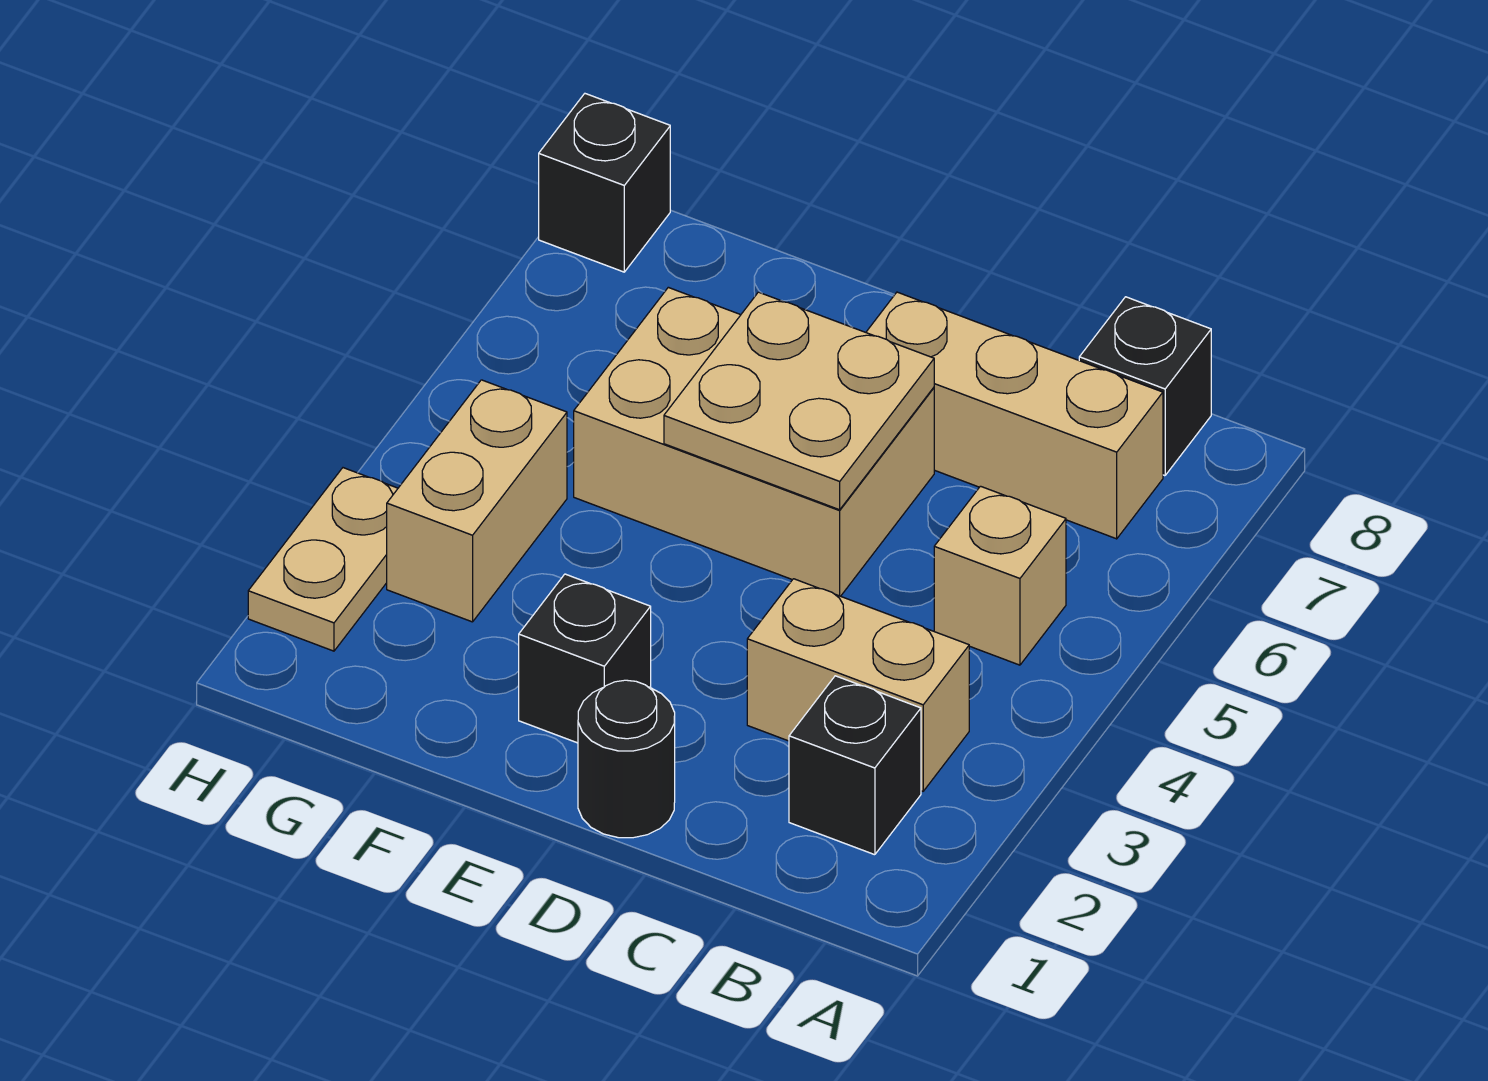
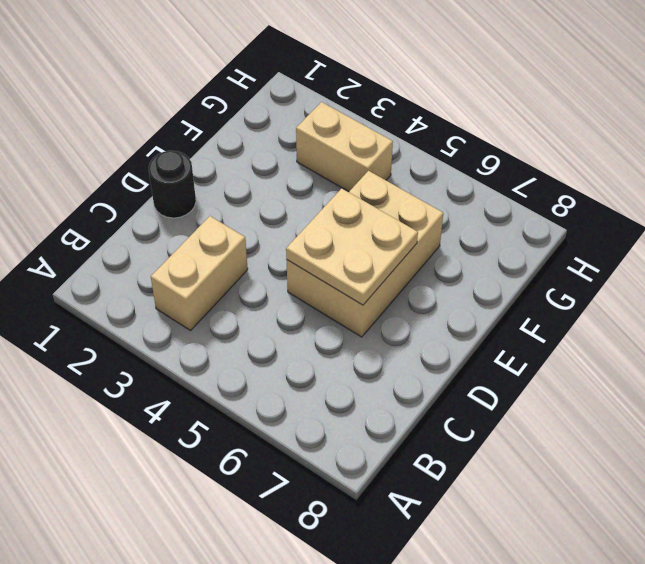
none -> black 1x1 brick [789,676,921,855]
none -> tan 1x1 brick [934,486,1066,665]
none -> tan 1x3 brick [866,292,1163,539]

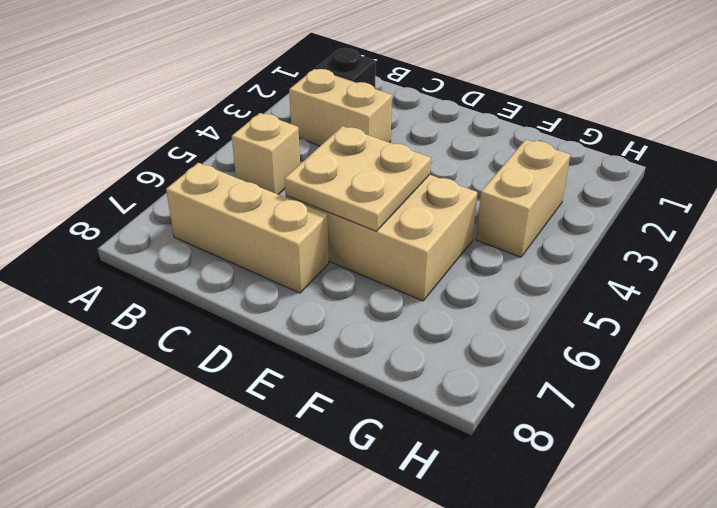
none -> black 1x1 brick [1079,297,1211,476]
none -> black 1x1 round brick [578,680,675,838]
none -> black 1x1 brick [519,574,651,743]

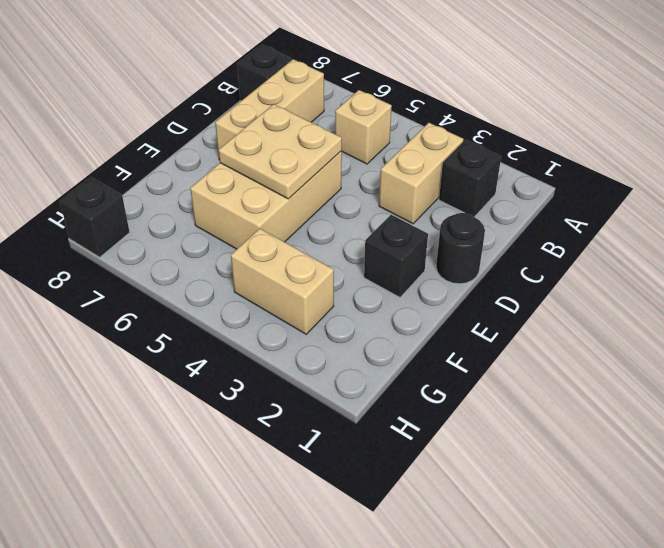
none -> tan 1x2 plate [248,468,398,651]

